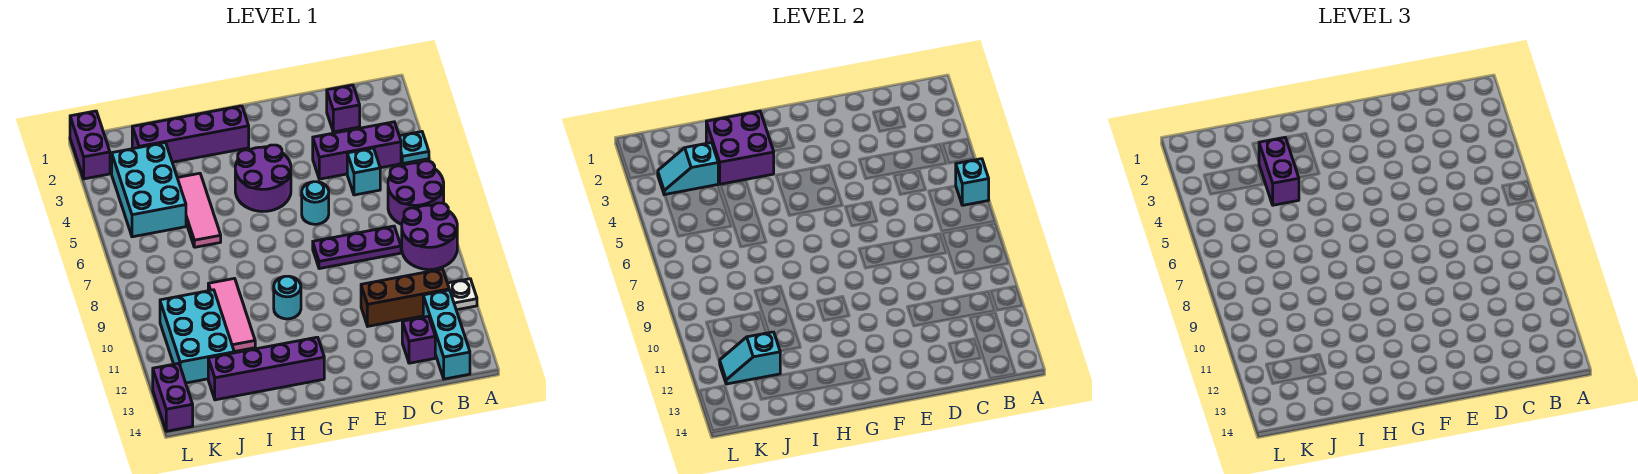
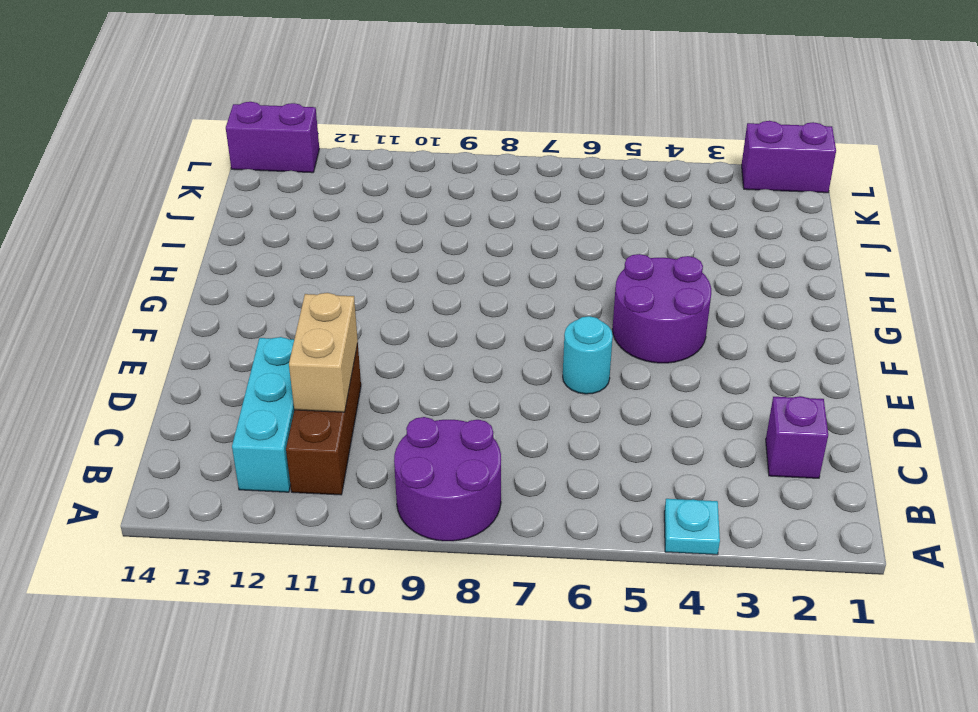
cyan 1x3 brick [232,337,294,492] -> cyan 1x3 brick turned to [423,290,470,379]
tan 1x2 brick [289,293,358,412] -> none
none -> purple 2x2 round brick [388,161,444,225]
none -> white 1x1 plate [448,279,477,310]
none -> purple 1x3 brick [313,122,401,179]

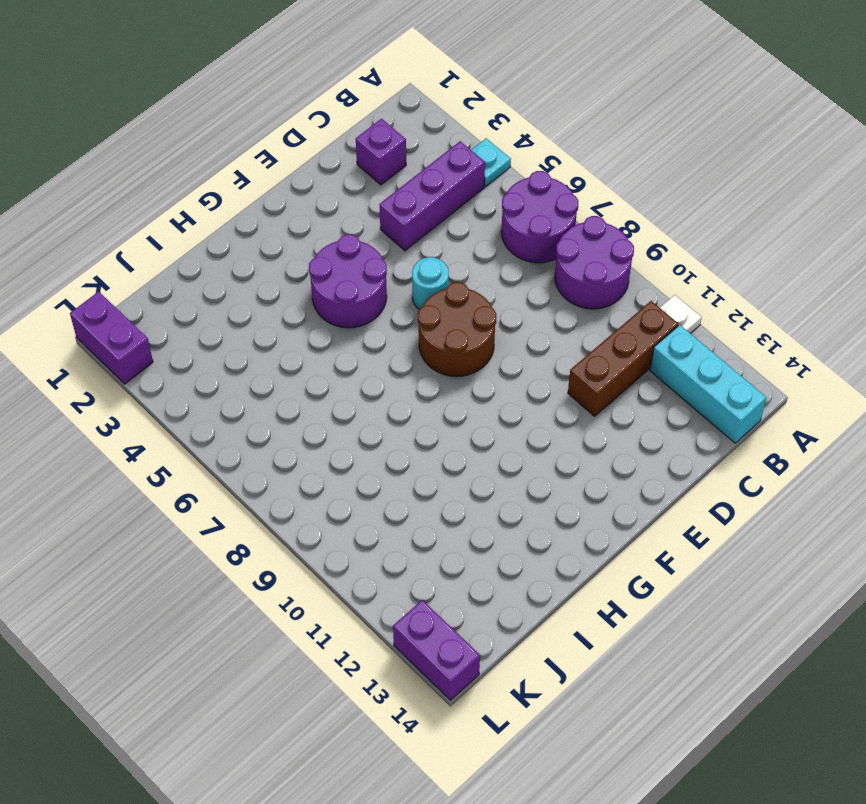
brown 2x2 round brick [418,282,496,377] -> purple 1x3 plate [313,226,401,269]
none -> cyan 1x1 brick [347,148,380,195]
none -> purple 1x1 brick [402,316,435,363]
none -> purple 1x4 brick [132,106,249,162]

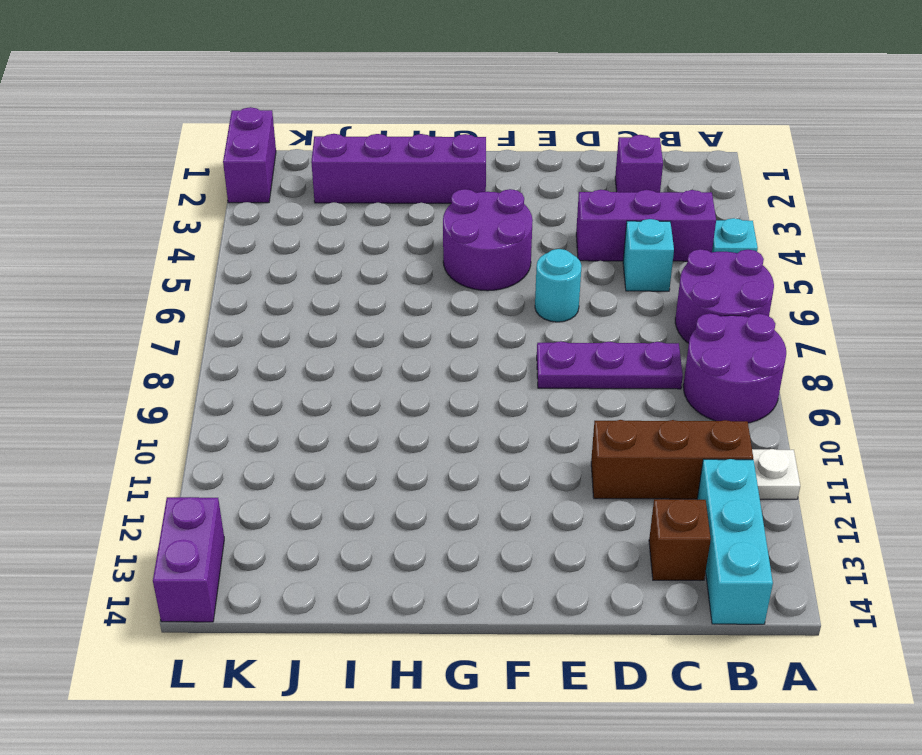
brown 1x1 brick [649,499,711,580] -> purple 1x1 brick [402,316,435,363]
none -> cyan 1x1 round brick [274,276,301,319]
none -> purple 1x4 brick [208,337,324,400]
none -> pink 1x3 tile [178,173,221,247]

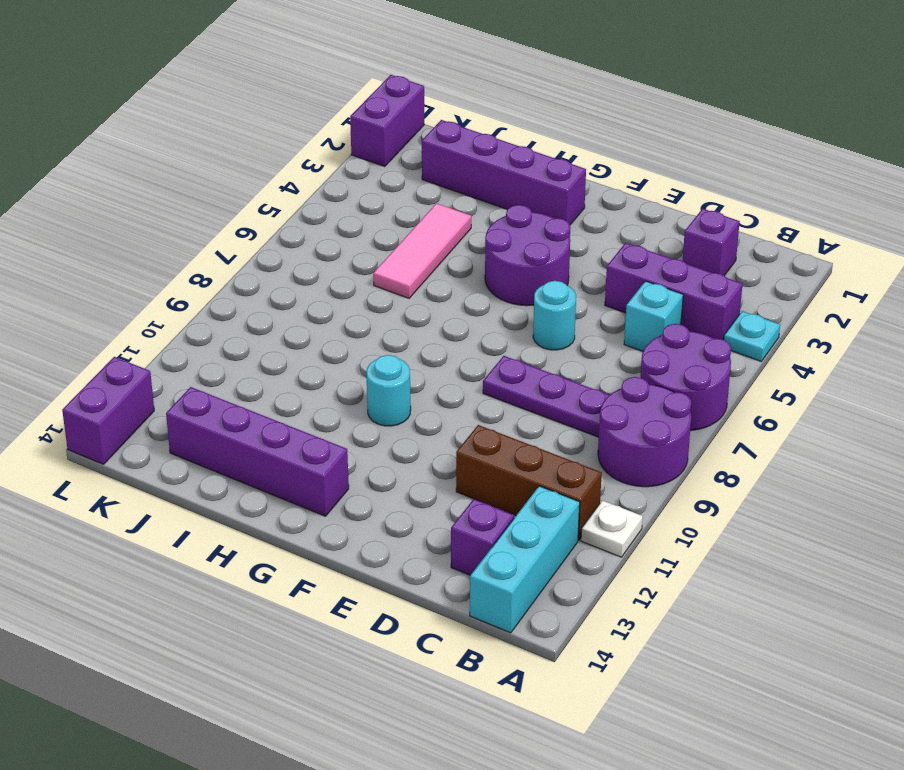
none -> pink 1x3 tile [208,278,255,352]
none -> cyan 2x3 brick [112,143,186,237]
none -> cyan 2x3 brick [160,290,234,383]

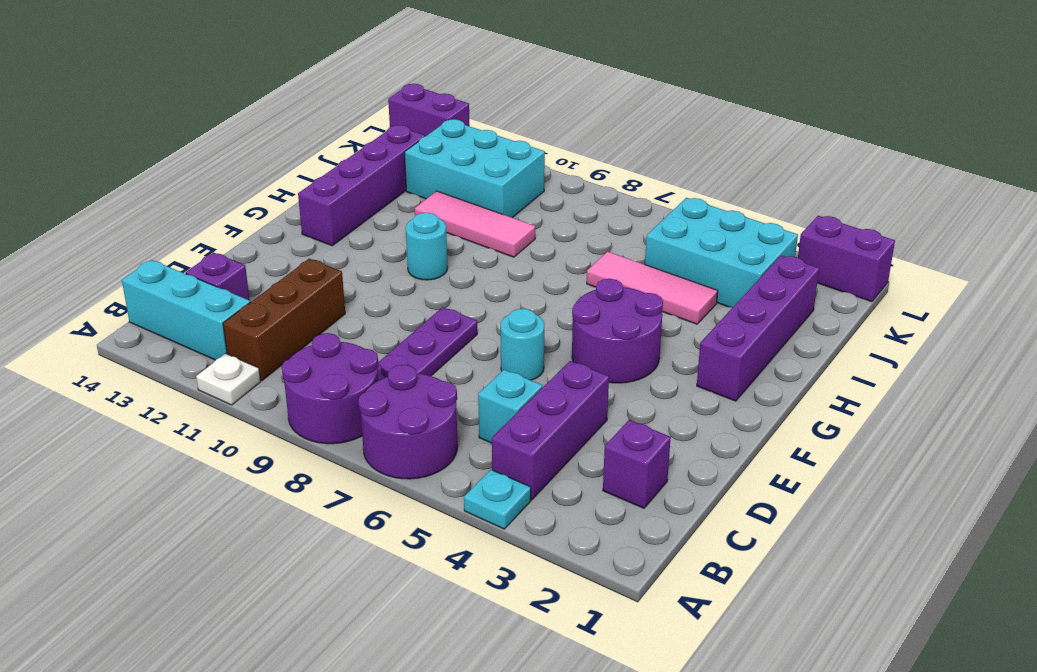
none -> cyan 1x1 brick [956,159,989,205]
none -> purple 2x2 brick [706,111,774,184]
none -> cyan 1x2 slope [658,143,718,195]

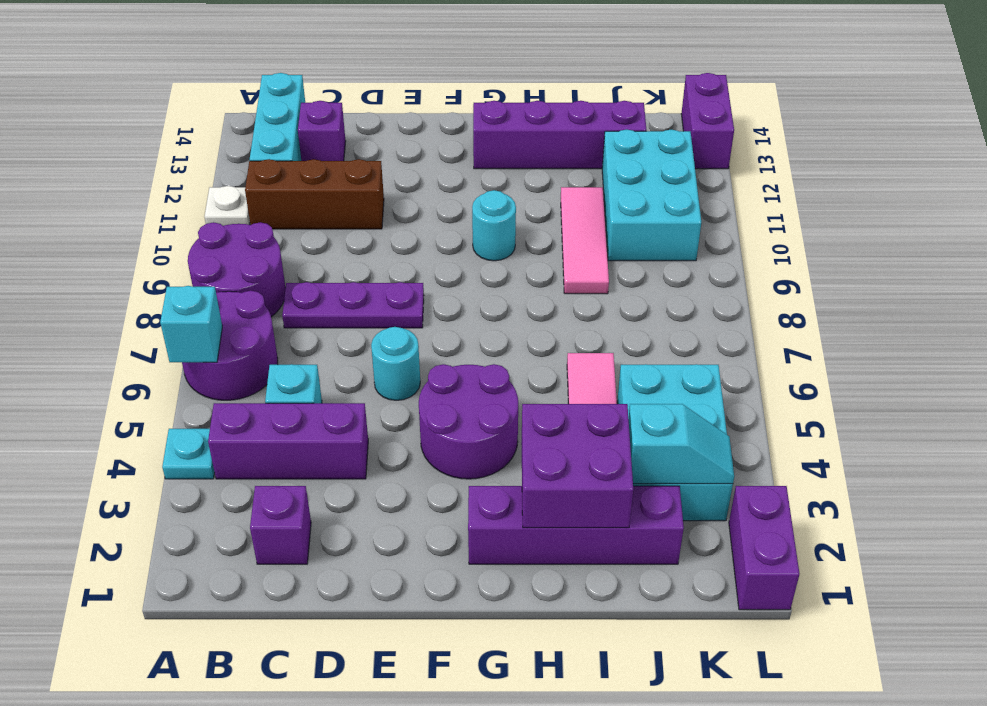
none -> cyan 1x2 slope [720,332,780,384]
none -> purple 1x2 brick [1259,137,1299,205]

